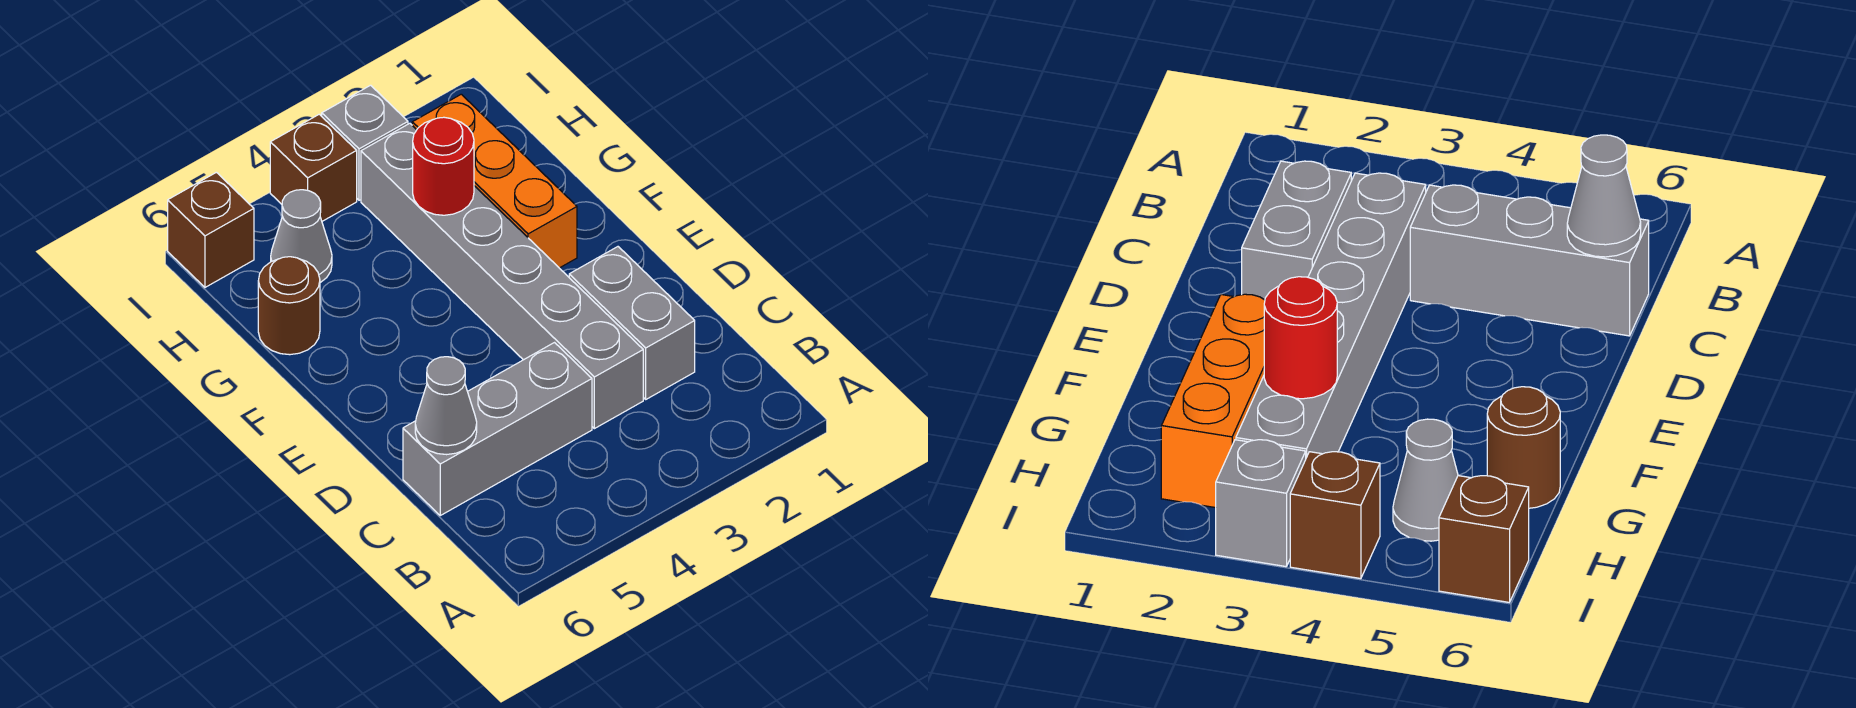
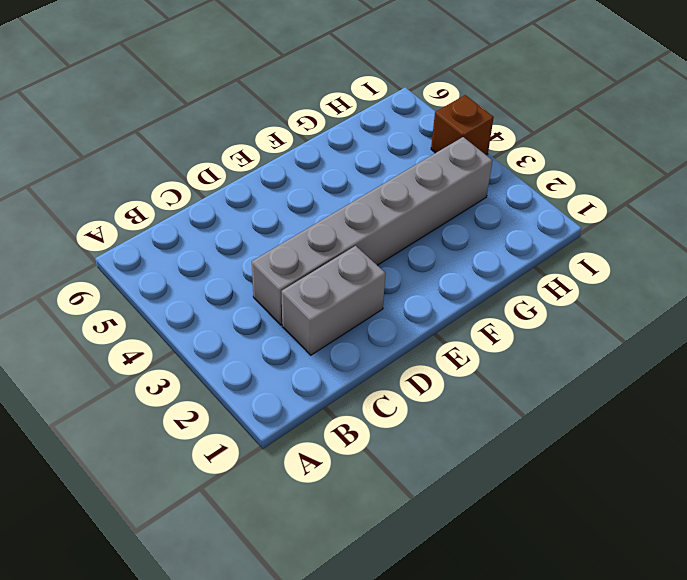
none -> grey 1x3 brick [403,343,592,515]
none -> orange 1x3 brick [412,94,577,268]

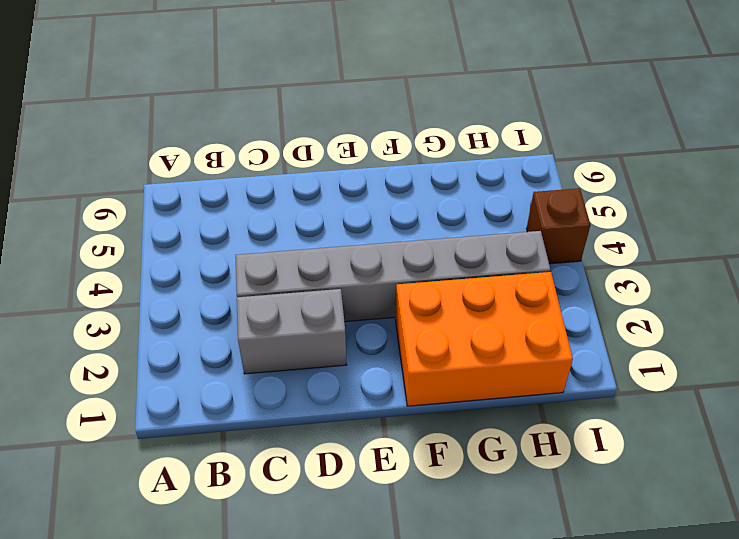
orange 2x3 brick [395,272,573,406] -> orange 1x3 brick [412,94,577,268]
none -> grey 1x3 brick [403,343,592,515]
none -> brown 1x1 round brick [258,257,320,355]

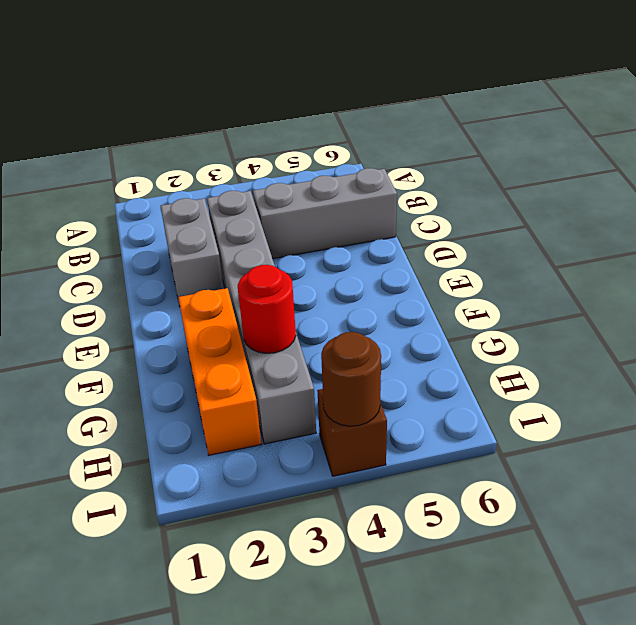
brown 1x1 round brick [321,332,381,426] -> brown 1x1 round brick moved to [258,257,320,355]
none -> grey 1x1 cone [271,190,332,283]
none -> grey 1x1 brick [322,85,408,200]

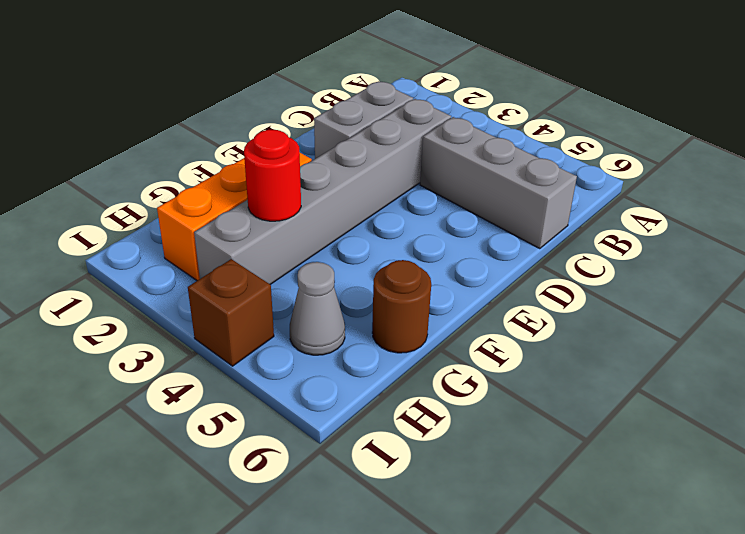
none -> grey 1x1 brick [322,85,408,200]
none -> brown 1x1 brick [168,172,254,287]

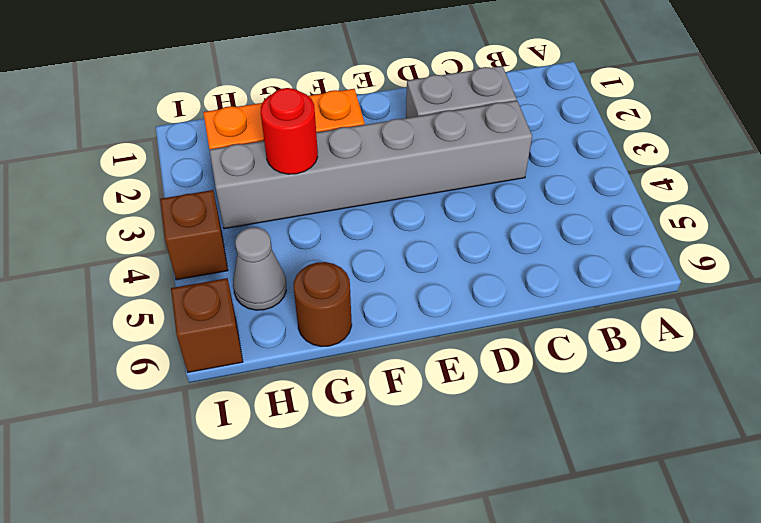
none -> grey 1x3 brick [403,343,592,515]
none -> grey 1x1 brick [322,85,408,200]

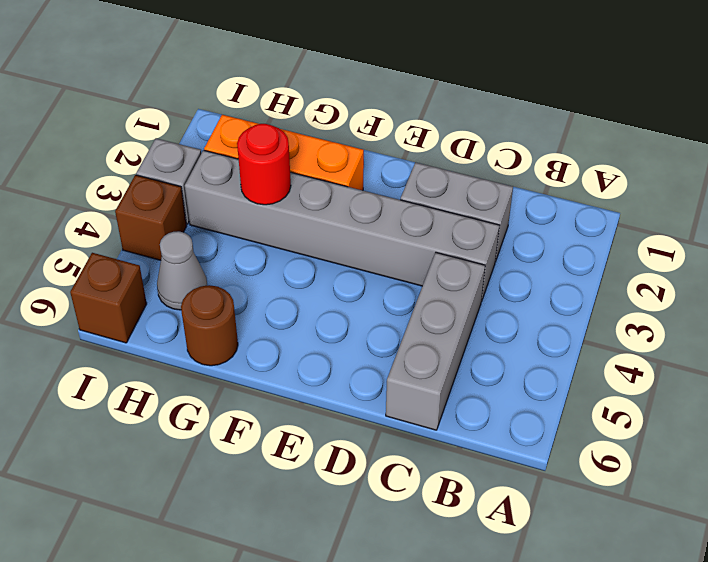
none -> grey 1x1 cone [415,357,477,455]

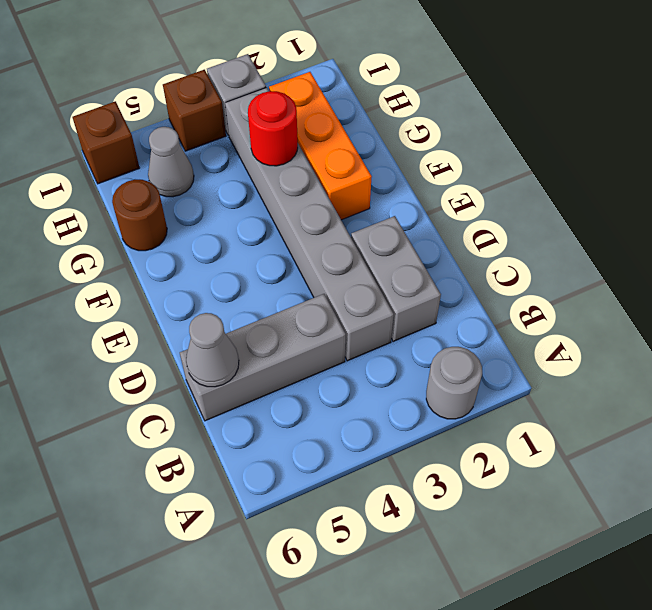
grey 1x1 round brick [426,347,482,419] -> none

